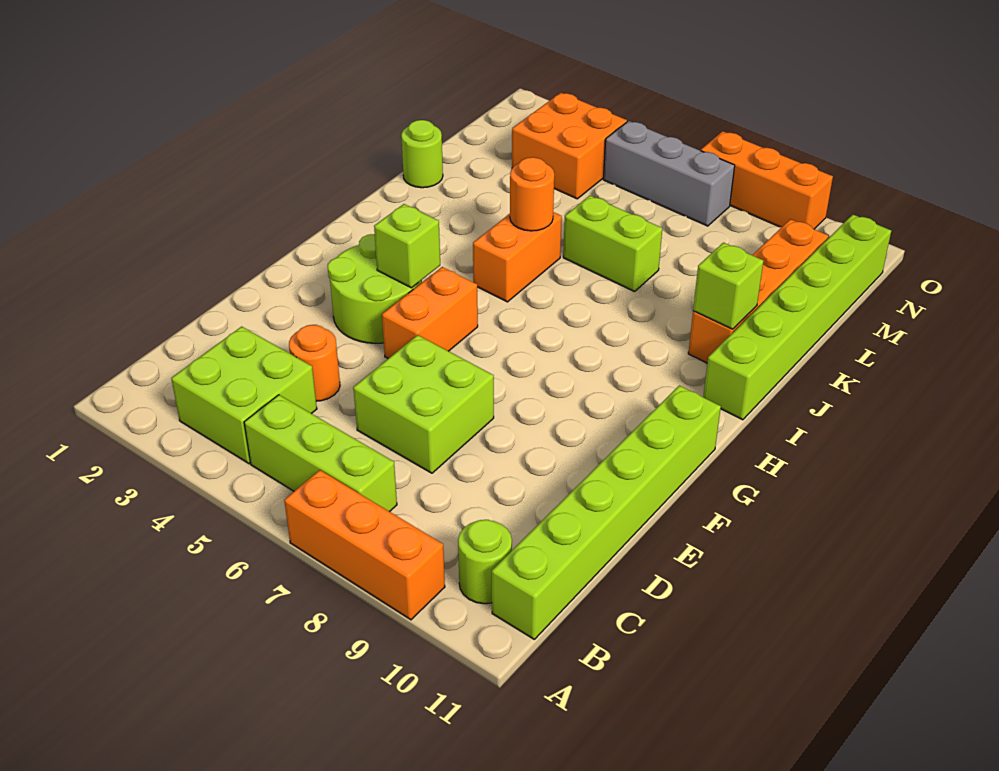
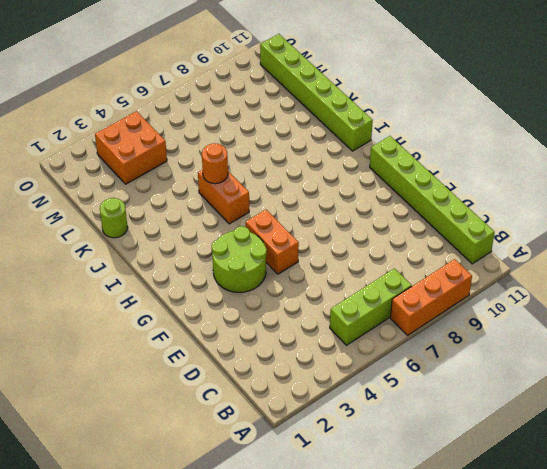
none -> lime 2x2 brick [171,327,317,464]
none -> lime 1x1 round brick [458,520,512,604]
none -> orange 1x1 round brick [289,325,340,401]

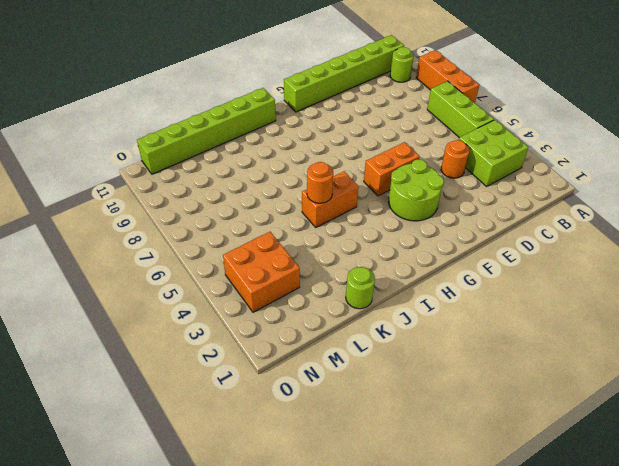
none -> lime 2x2 brick [353,335,494,473]
none -> orange 1x4 brick [688,219,828,363]
none -> lime 1x2 brick [563,196,662,292]

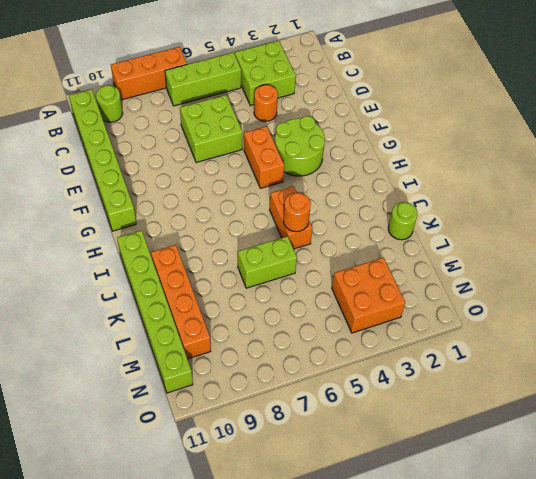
none -> grey 1x3 brick [603,121,735,226]
none -> orange 1x3 brick [701,131,833,229]
none -> lime 1x1 brick [374,204,440,288]

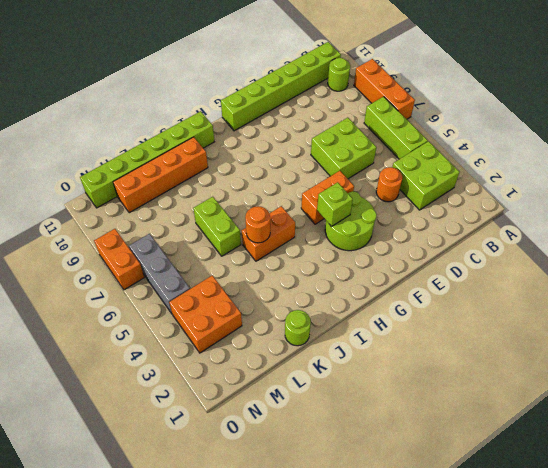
orange 1x2 brick [94,229,144,290] -> orange 1x3 brick [701,131,833,229]
none -> lime 1x1 brick [693,243,763,329]

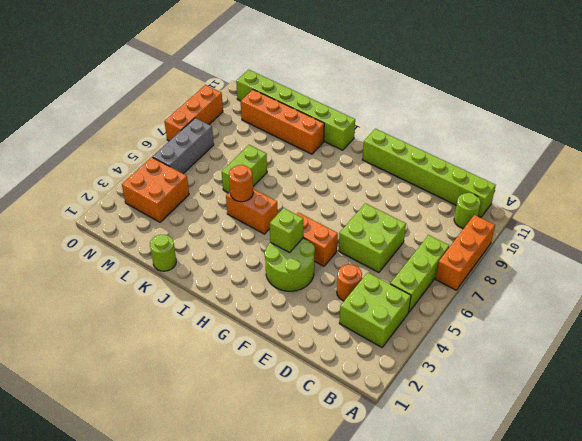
none -> lime 1x1 brick [693,243,763,329]

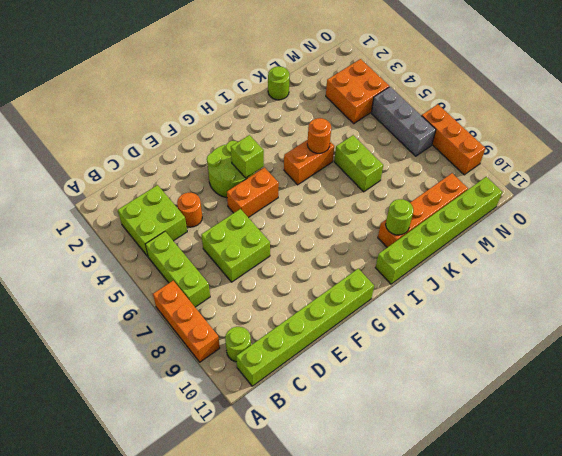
lime 1x1 round brick [386,199,413,235] -> lime 1x1 brick [693,243,763,329]

